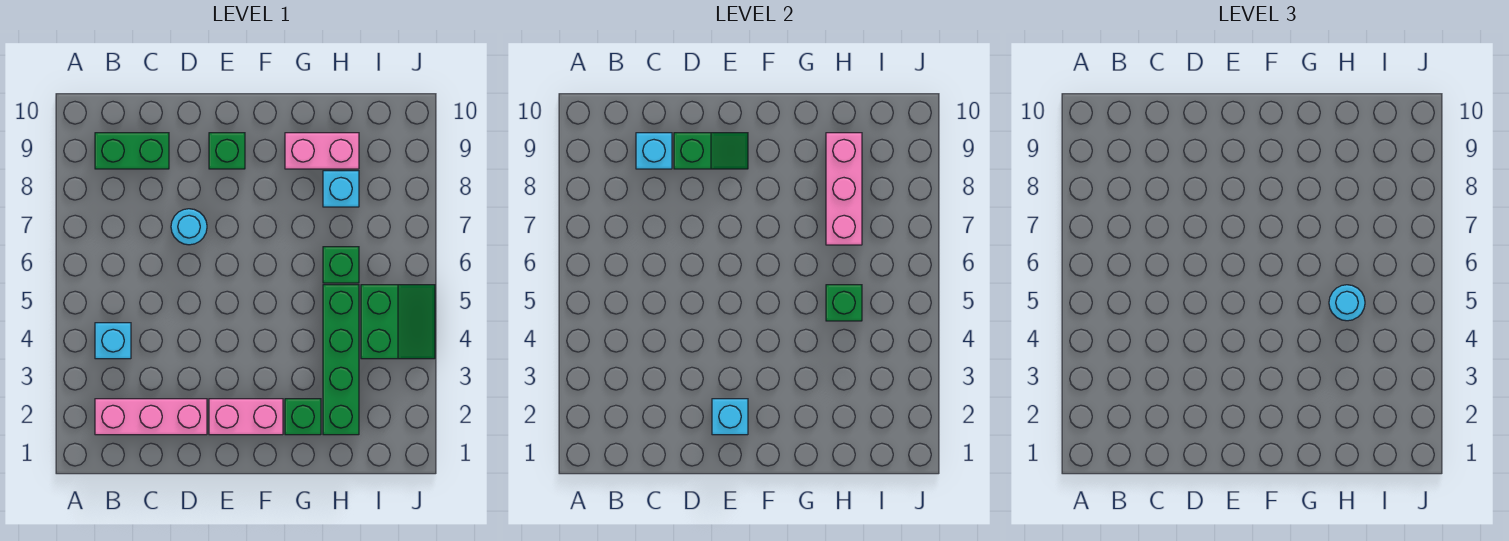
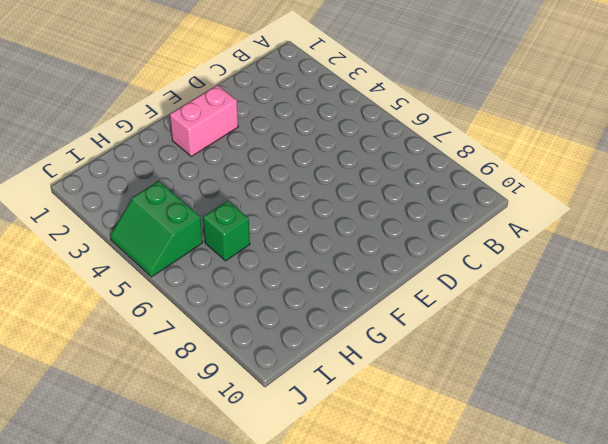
none -> pink 1x3 brick [95,399,207,435]
none -> cyan 1x1 brick [95,323,131,359]
none -> green 1x2 brick [95,133,169,169]

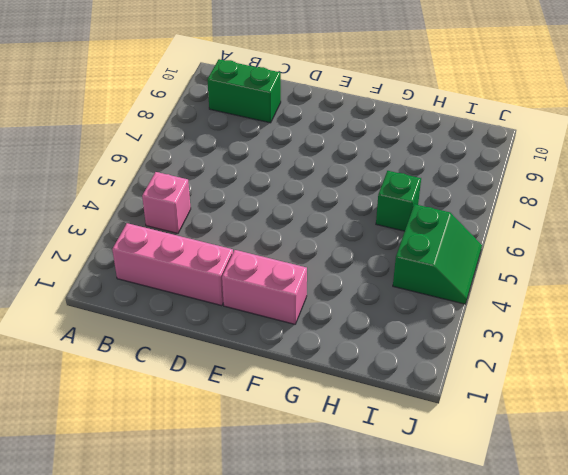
pink 1x1 brick [142,172,191,233] -> cyan 1x1 brick [95,323,131,359]
none -> cyan 1x1 round brick [171,209,207,245]
none -> green 1x1 brick [209,133,245,169]
none -> green 1x1 brick [285,399,321,435]

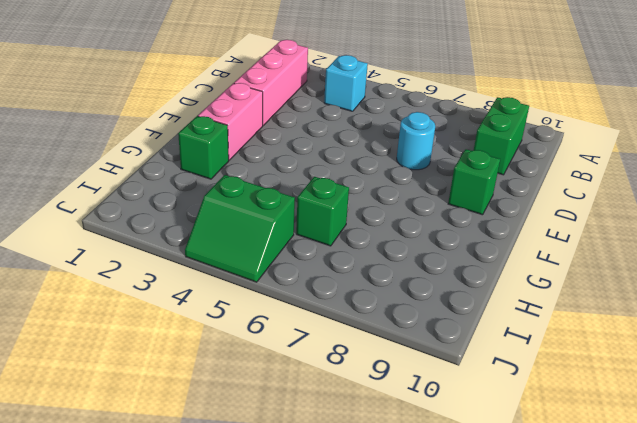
none -> pink 1x2 brick [285,133,359,169]
none -> green 1x4 brick [323,285,359,435]
none -> cyan 1x1 brick [323,171,359,207]

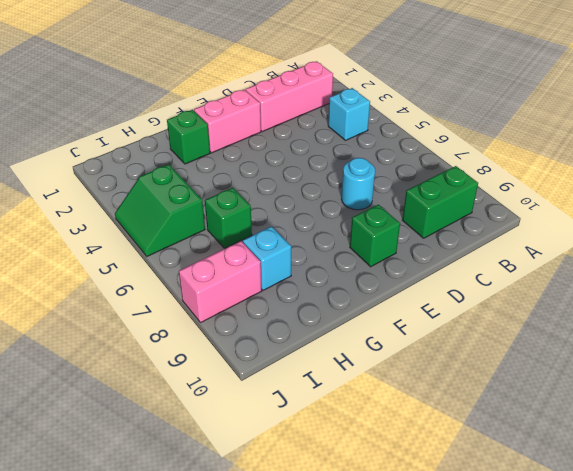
pink 1x2 brick [179,241,262,323] -> pink 1x2 brick moved to [285,133,359,169]
none -> green 1x4 brick [323,285,359,435]
none -> cyan 1x1 brick [636,133,672,169]
none -> green 1x2 slope [674,133,748,169]

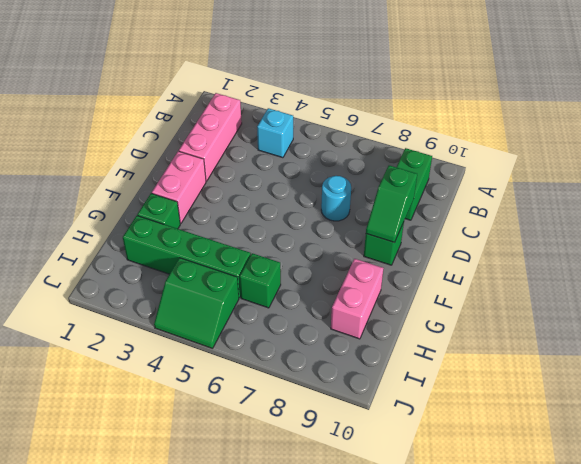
none -> cyan 1x1 brick [323,171,359,207]
none -> cyan 1x1 brick [636,133,672,169]
none -> cyan 1x1 brick [712,399,748,435]

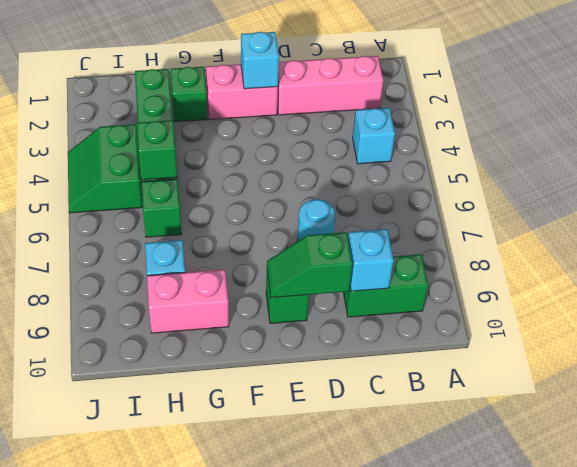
none -> pink 1x3 brick [826,133,862,245]
none -> cyan 1x1 round brick [1329,285,1365,321]

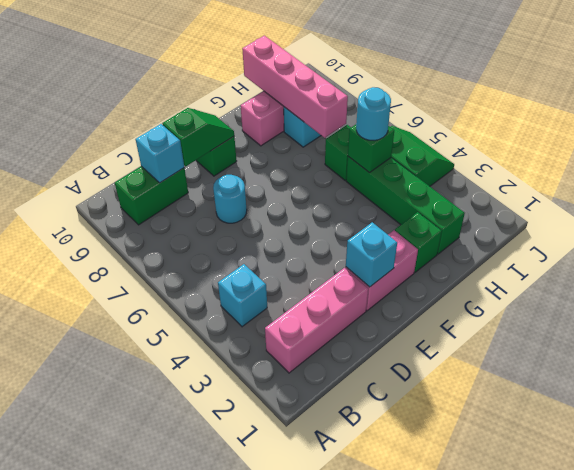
pink 1x4 brick [242,36,348,138] -> pink 1x3 brick [826,133,862,245]

